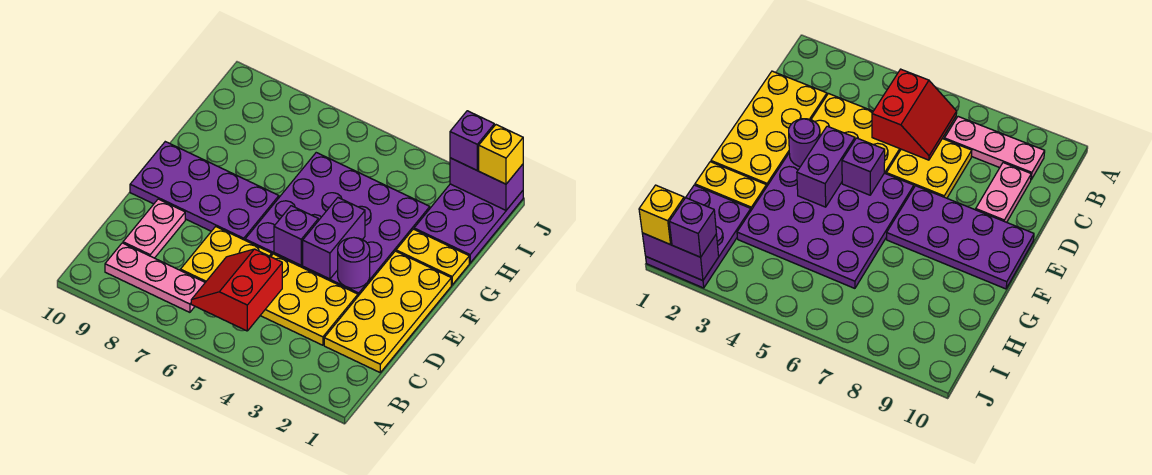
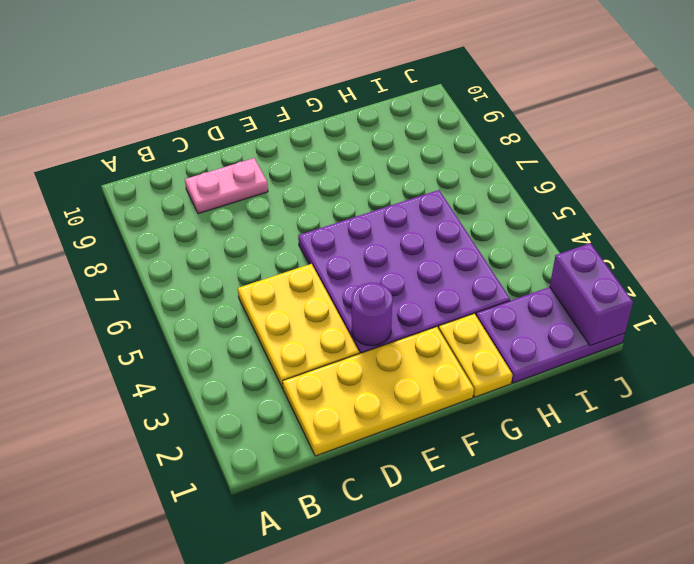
none -> pink 1x3 plate [105,243,205,312]
none -> yellow 2x2 plate [180,227,272,282]
none -> purple 2x4 plate [130,142,279,240]

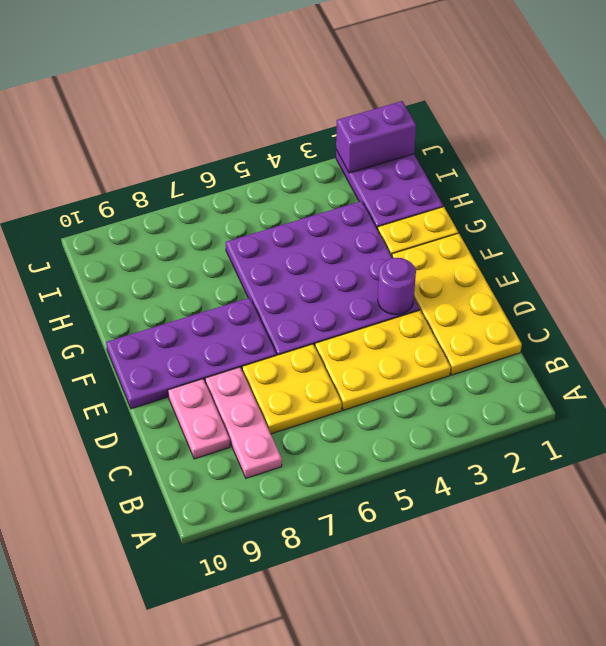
pink 1x3 plate [205,367,282,478] -> pink 1x3 plate turned to [105,243,205,312]
none -> red 2x2 slope [191,249,282,331]
none -> purple 1x2 brick [303,198,365,279]
none -> purple 1x1 brick [274,206,318,265]

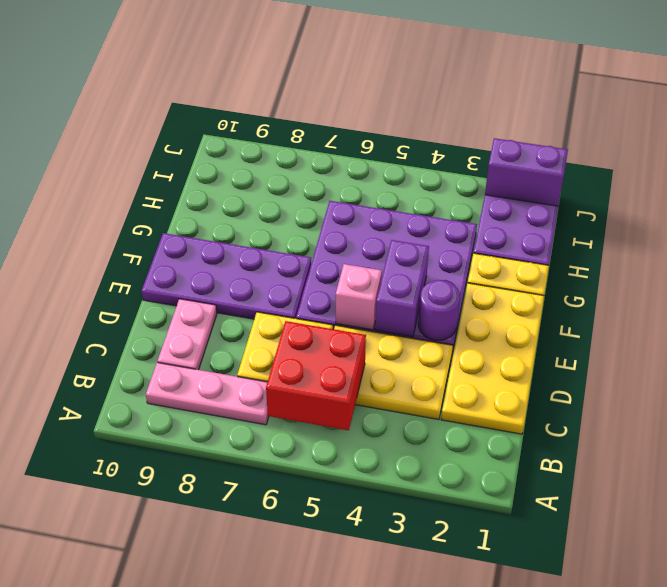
red 2x2 brick [266,321,366,430] -> red 2x2 slope [191,249,282,331]
pink 1x1 brick [336,264,382,330] -> purple 1x1 brick [274,206,318,265]
none -> yellow 1x1 brick [479,125,523,184]
none -> purple 1x1 brick [450,111,494,170]

